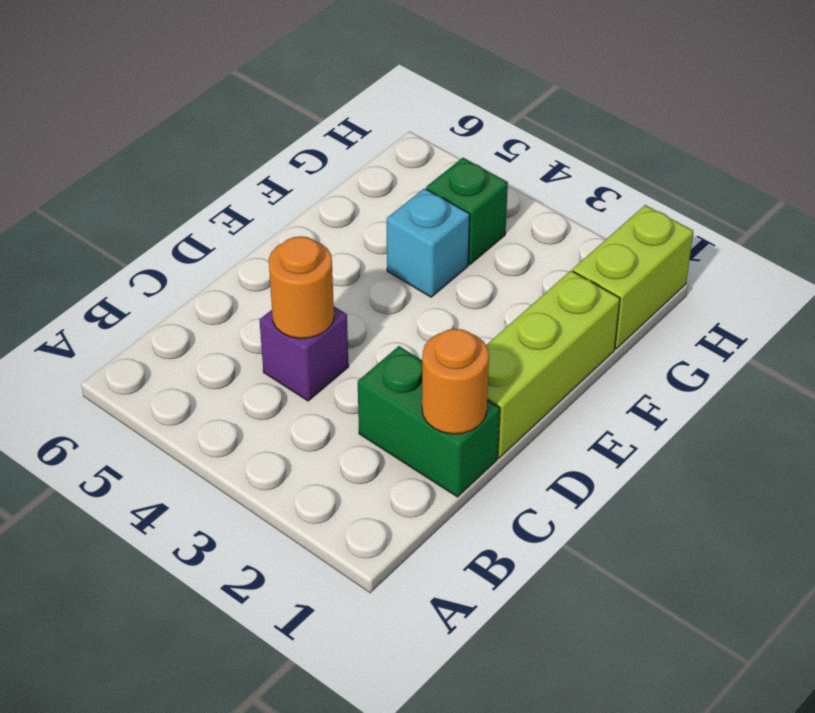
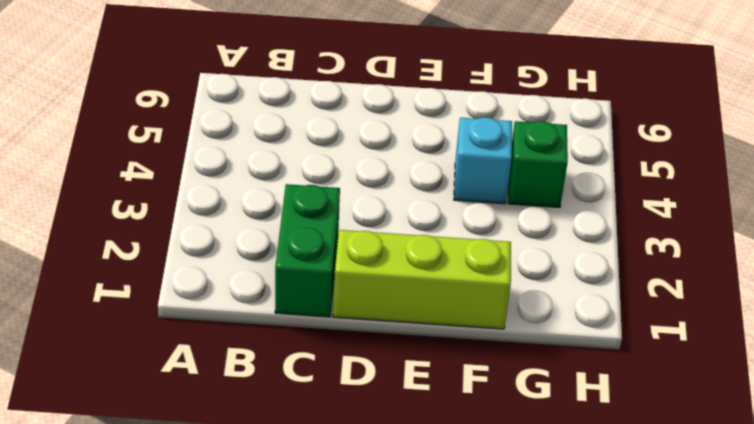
none -> purple 1x1 brick [260,307,349,401]
none -> lime 1x2 brick [573,205,694,349]

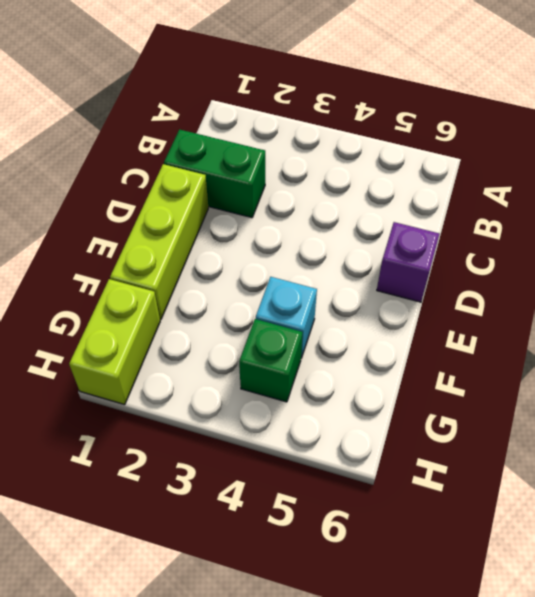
purple 1x1 brick [377,222,439,302] -> purple 1x1 brick moved to [260,307,349,401]
none -> orange 1x1 round brick [422,329,489,434]
none -> orange 1x1 round brick [269,236,334,338]

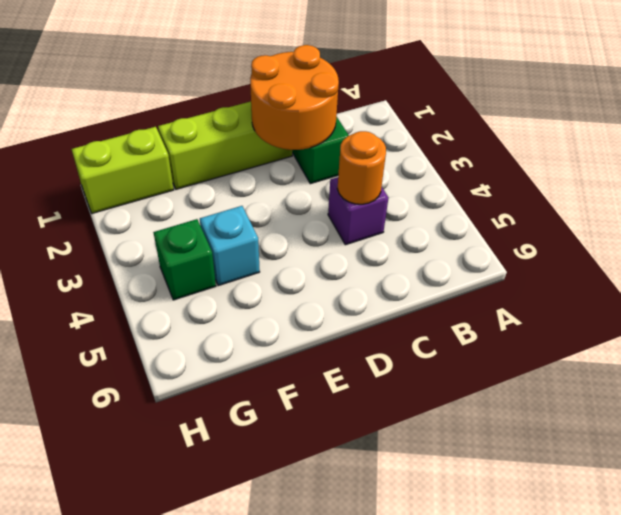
orange 2x2 round brick [250,45,339,150] -> orange 1x1 round brick [422,329,489,434]

